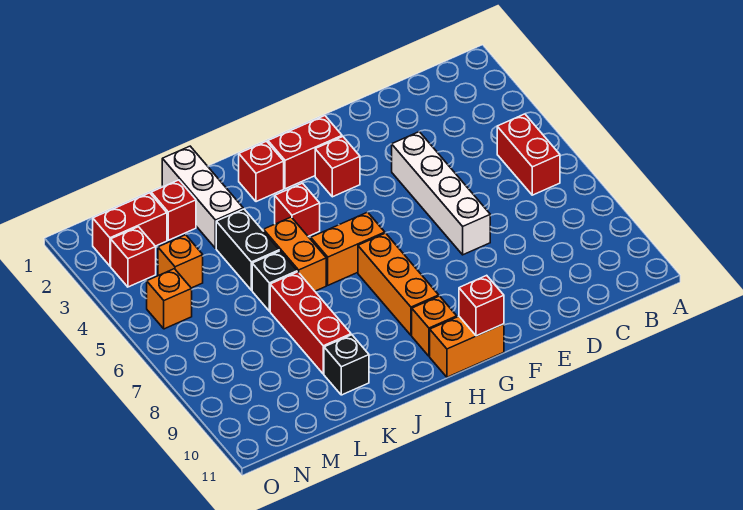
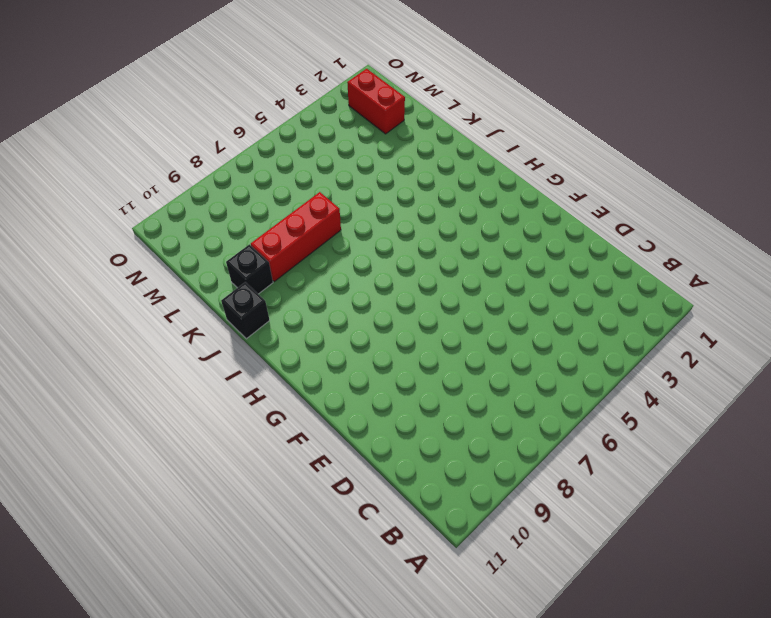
black 1x1 brick [221,282,270,339] -> black 1x1 brick moved to [252,251,297,311]
none -> red 1x2 brick [497,114,560,195]
none -> white 1x4 brick [392,132,490,255]
none -> red 1x2 brick [268,116,342,189]

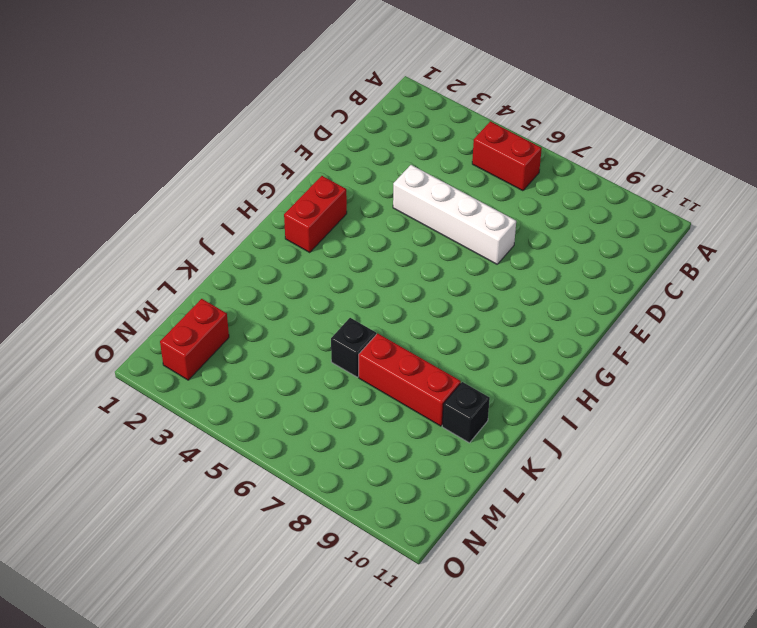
none -> red 1x1 brick [315,137,360,197]
none -> orange 1x2 brick [430,316,504,377]
none -> orange 1x2 brick [311,212,385,285]

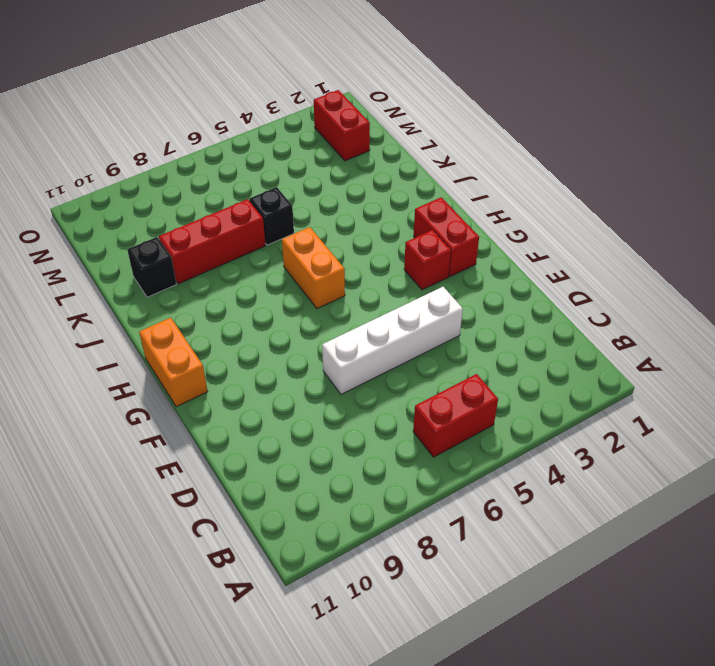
none -> orange 1x3 brick [358,233,439,335]
none -> orange 1x1 brick [412,296,457,356]
none -> red 1x1 brick [239,141,284,202]

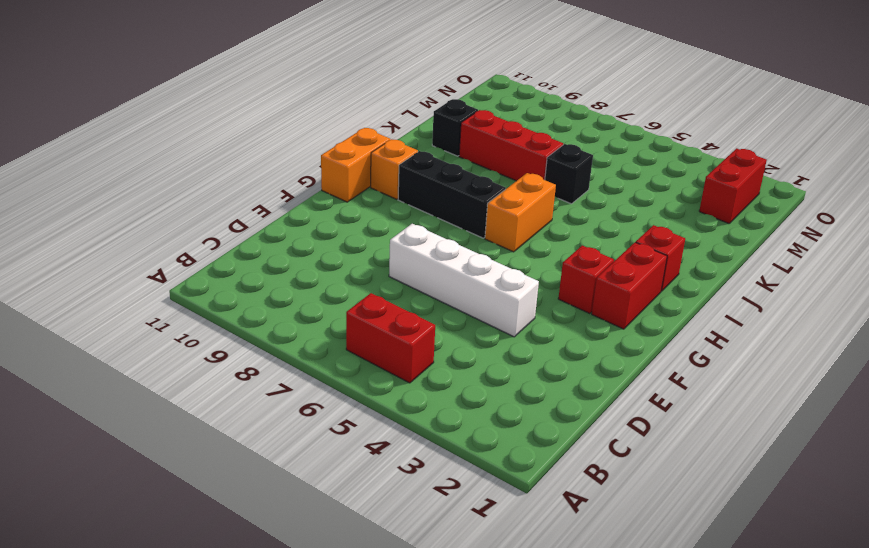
black 1x3 brick [398,151,506,238] -> orange 1x3 brick [358,233,439,335]
none -> red 1x1 brick [275,183,320,236]
none -> orange 1x2 brick [264,217,326,291]
none -> white 1x3 brick [162,146,243,248]

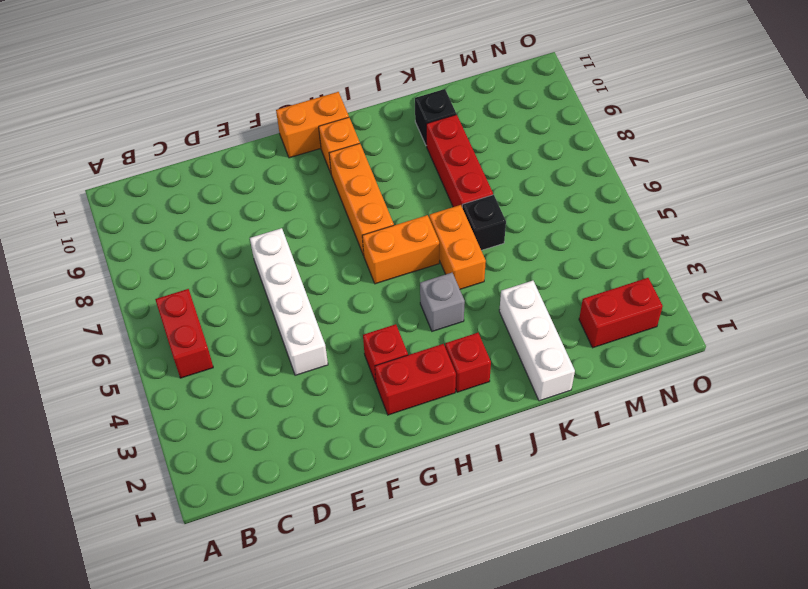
grey 1x1 brick [420,273,465,331] -> red 1x1 brick [275,183,320,236]
none -> black 1x2 brick [216,209,279,290]
none -> red 1x1 brick [151,180,196,240]
none -> orange 1x1 brick [158,235,203,288]

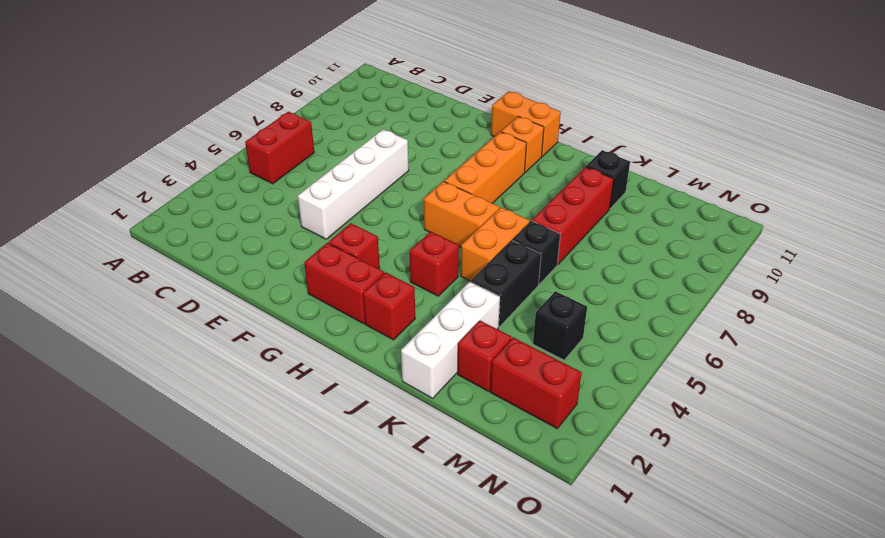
black 1x1 brick [533,291,587,360] -> orange 1x1 brick [158,235,203,288]
none -> red 1x1 brick [111,227,156,287]
none -> orange 1x1 brick [147,269,192,329]
none -> red 1x1 brick [459,275,504,336]

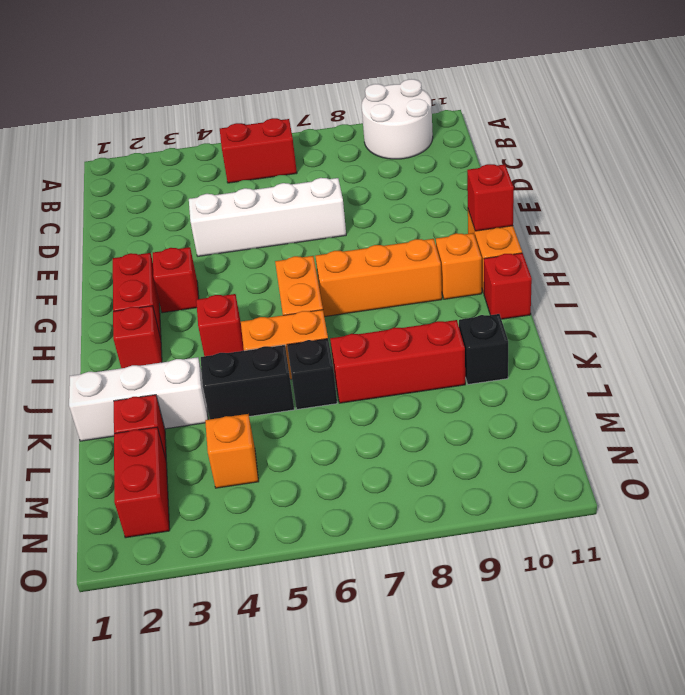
white 2x2 round brick [362,79,433,159] -> none
red 1x1 brick [484,253,532,319] -> red 1x1 brick moved to [111,227,156,287]
none -> orange 1x1 brick [147,269,192,329]

